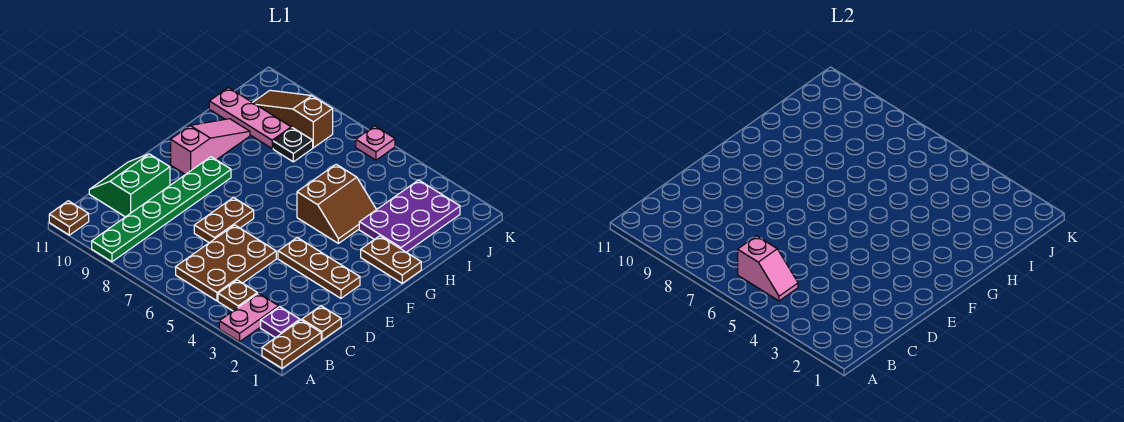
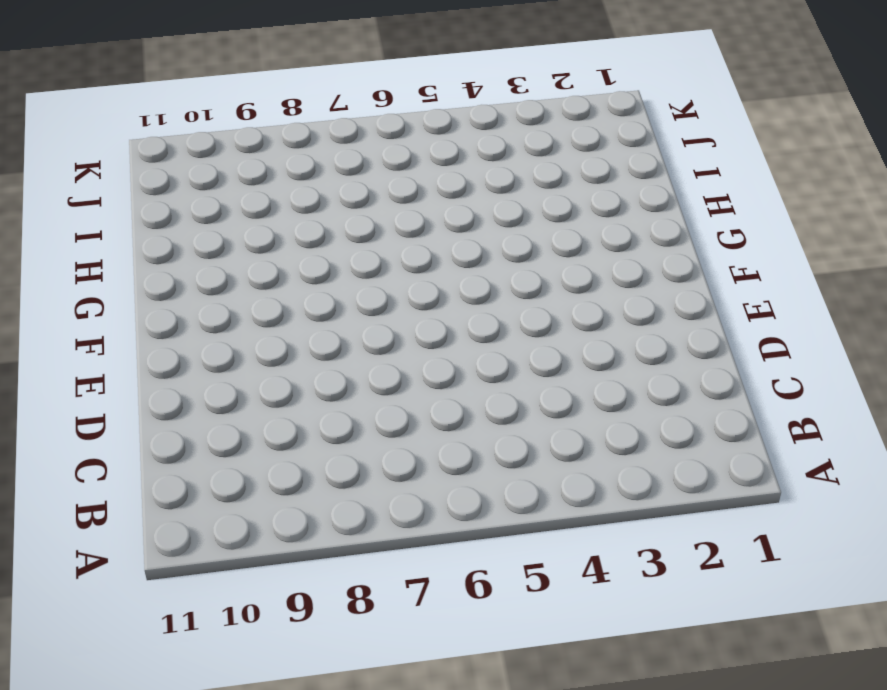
none -> brown 1x2 plate [262,320,321,368]
none -> pink 1x2 plate [219,293,279,342]
none -> green 1x6 plate [92,157,231,262]

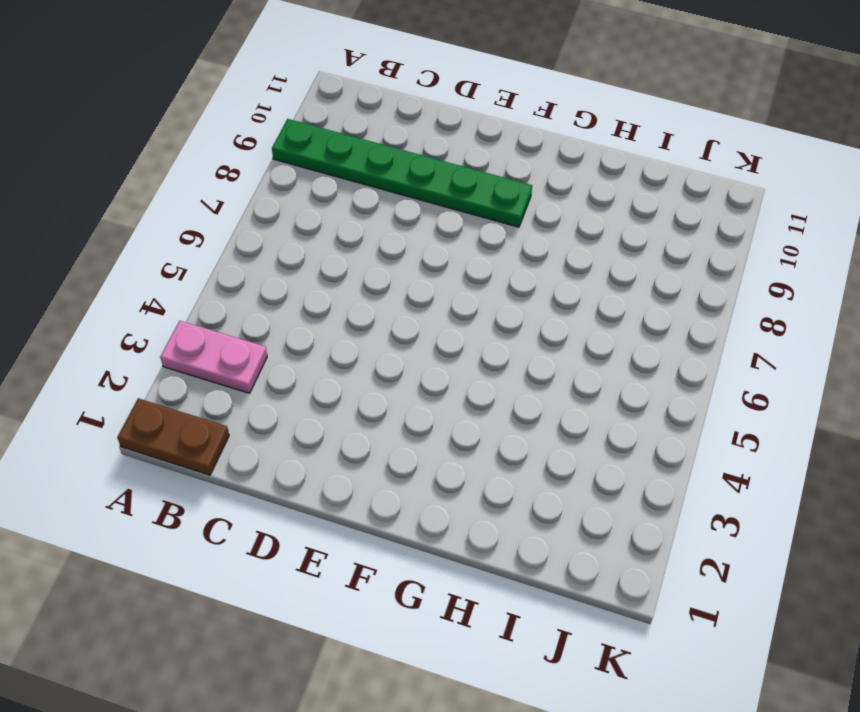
none -> brown 1x1 plate [49,201,89,235]
none -> purple 1x1 plate [261,307,300,338]
none -> brown 1x1 plate [218,280,257,311]

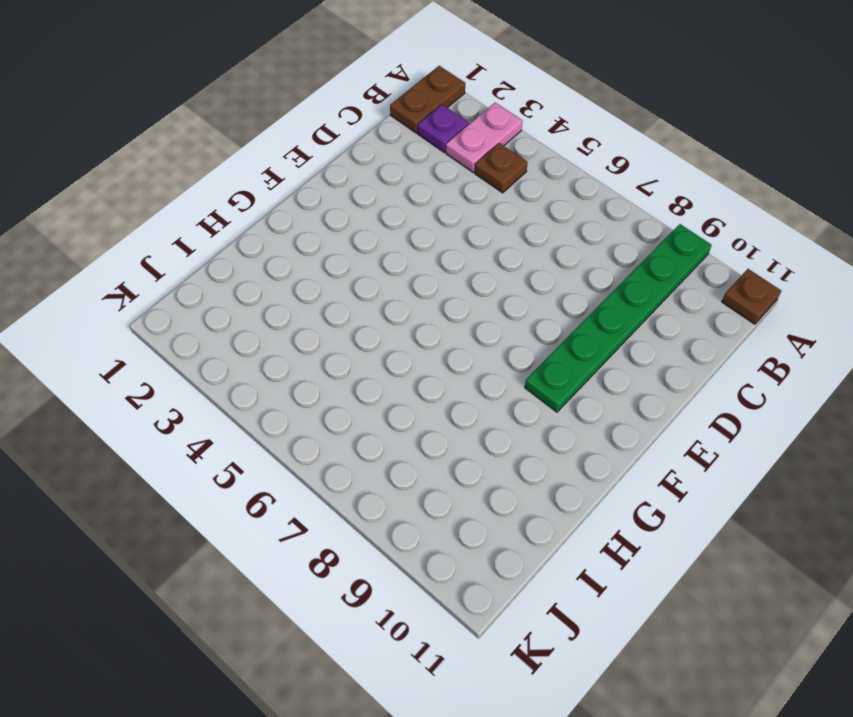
none -> brown 2x3 plate [176,225,276,301]
none -> brown 1x1 plate [302,306,341,340]
none -> green 2x2 slope [89,154,170,217]

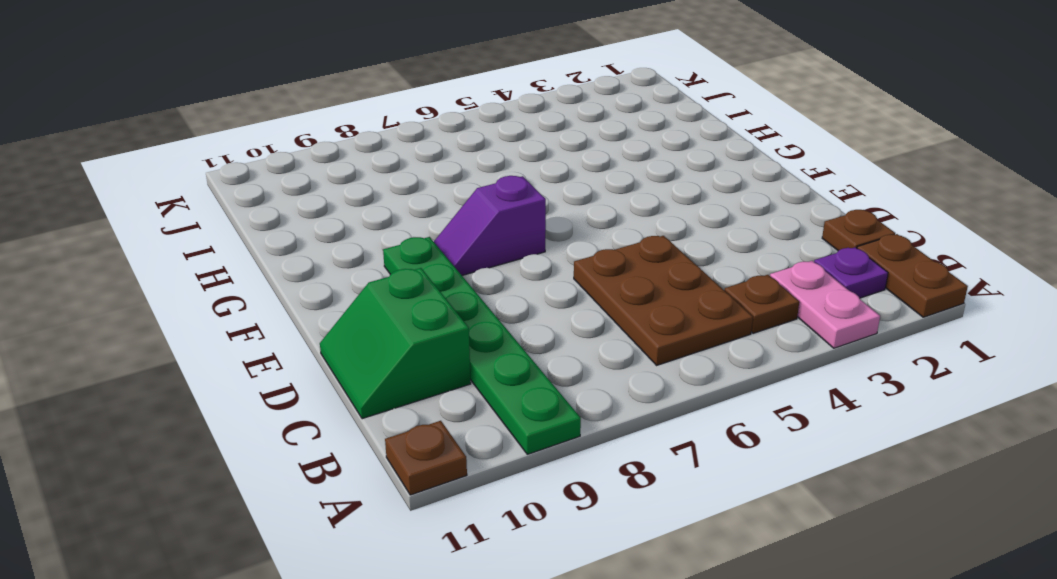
purple 1x2 slope [434,176,546,275] -> none
none -> brown 1x2 plate [194,198,254,243]
none -> brown 1x3 plate [278,238,360,298]
none -> pink 1x3 slope [171,119,250,175]

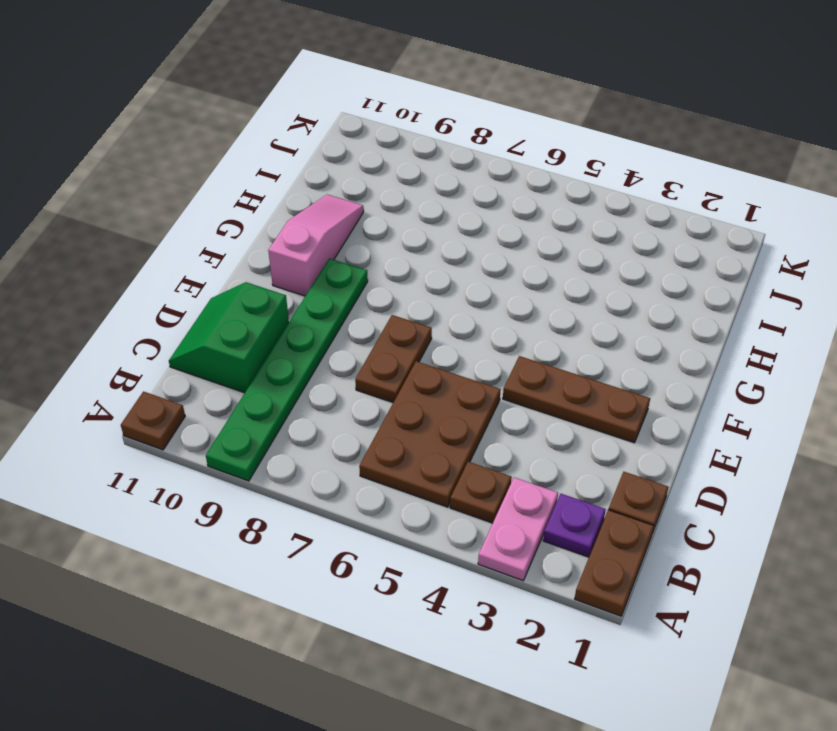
none -> brown 1x2 plate [361,236,421,283]
none -> brown 2x2 slope [297,164,376,243]
none -> purple 2x3 plate [359,180,460,252]

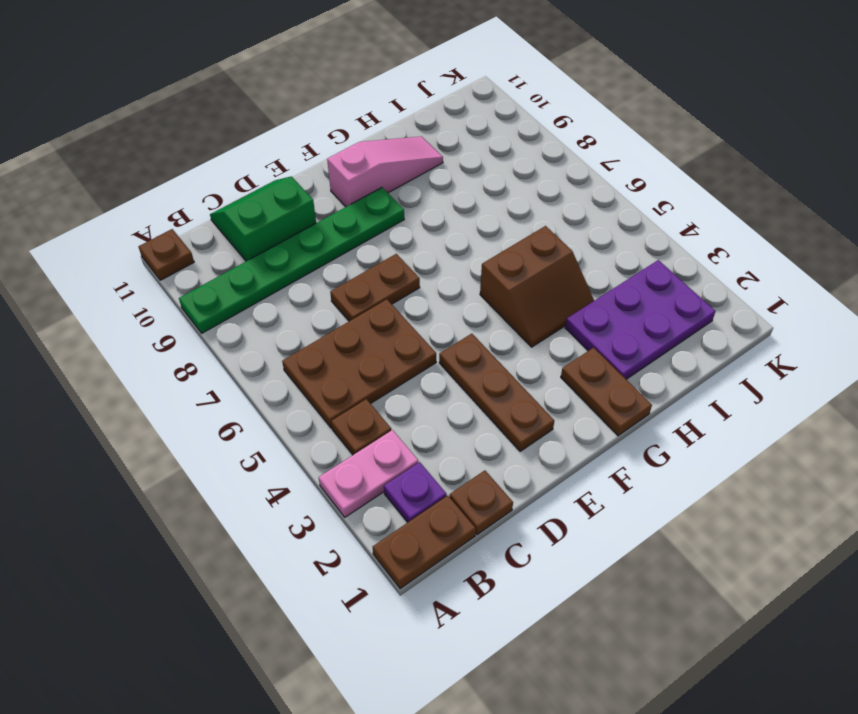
none -> black 1x1 plate [273,128,313,162]
none -> pink 1x3 plate [209,88,291,148]
none -> brown 1x3 slope [253,90,333,148]

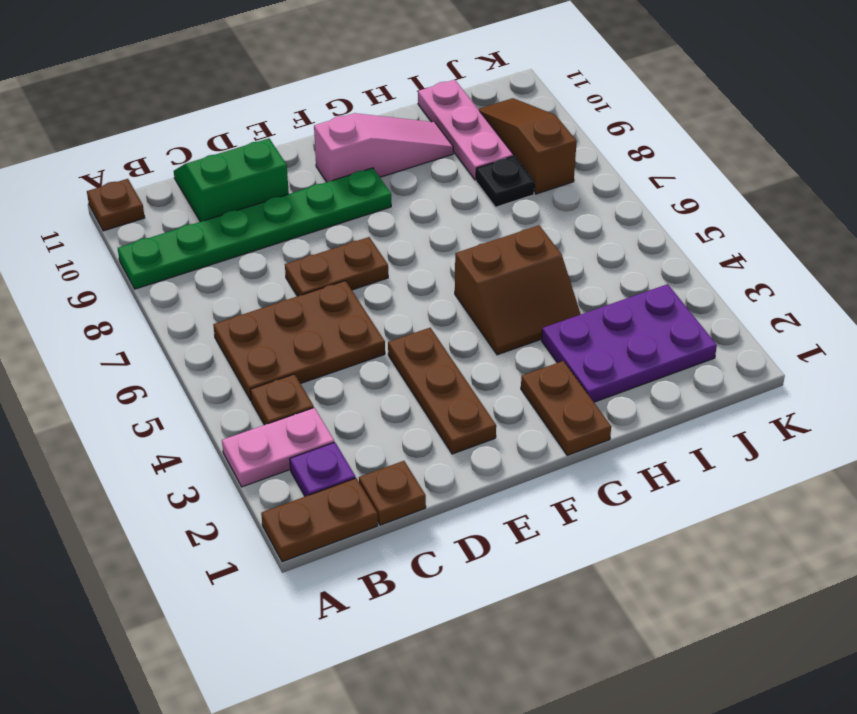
none -> pink 1x1 plate [356,126,395,160]
none -> pink 1x2 slope [738,236,798,301]

